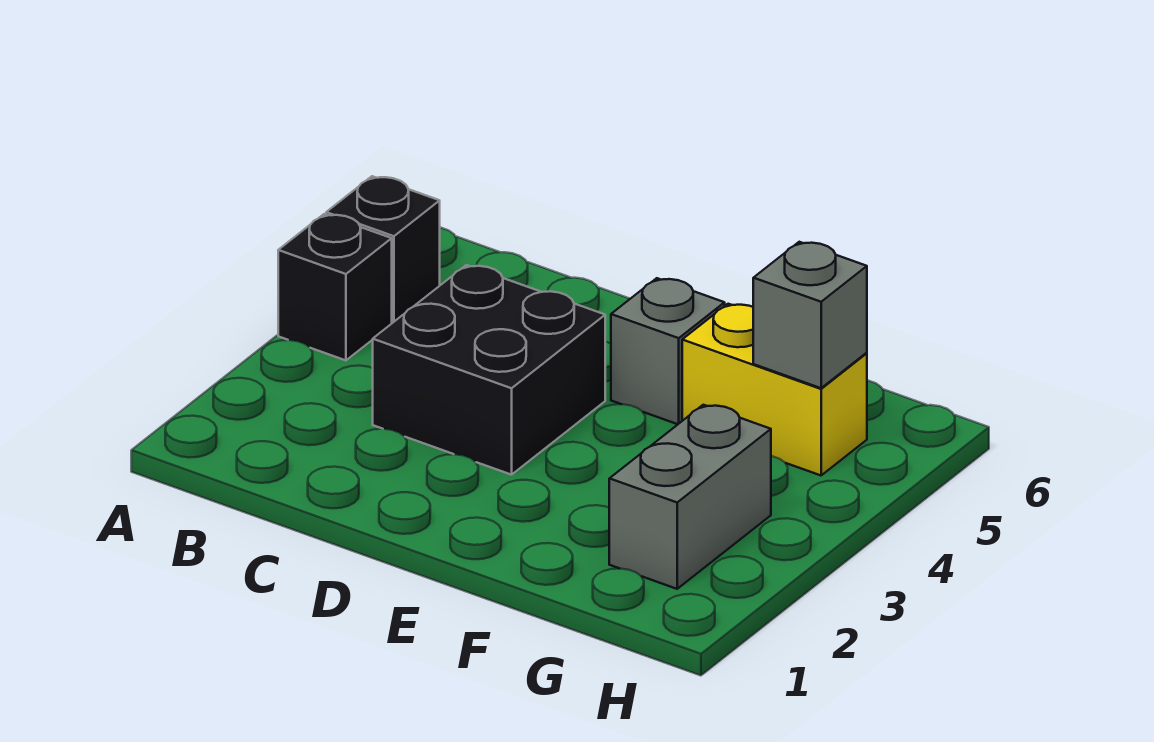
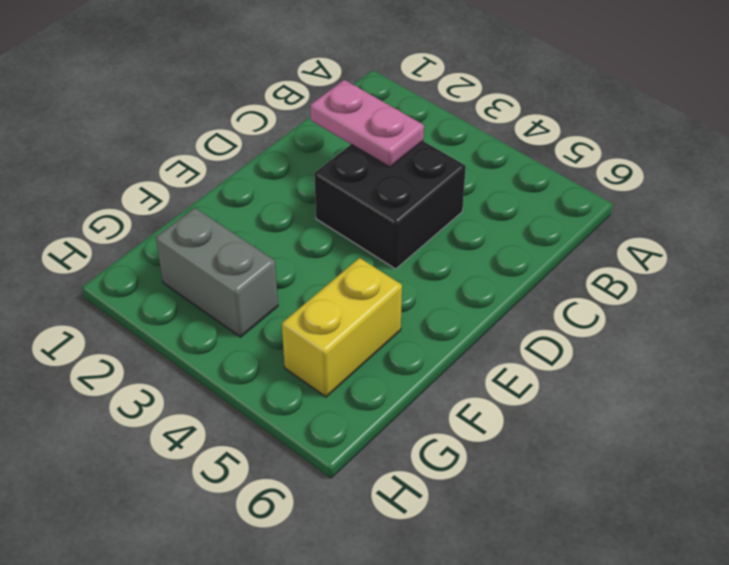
pink 1x2 plate [310,80,424,167] -> none
none -> black 1x1 brick [278,214,392,360]
none -> black 1x1 brick [326,176,440,322]

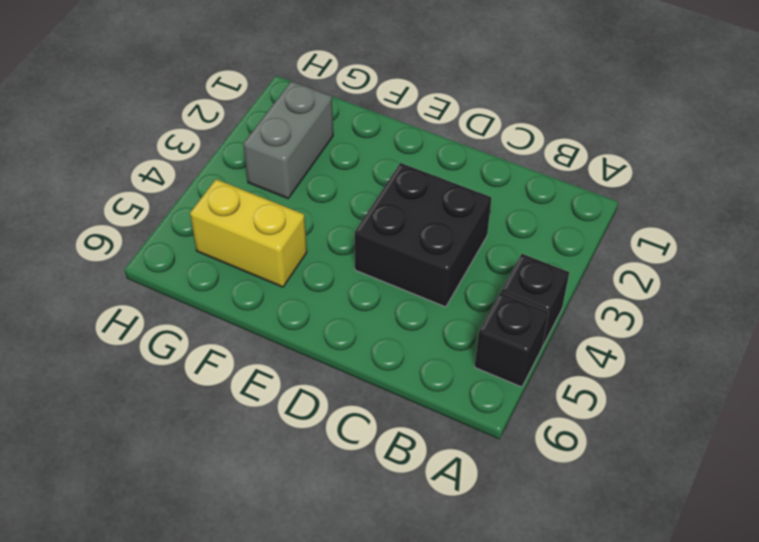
none -> grey 1x1 brick [611,278,725,424]
none -> grey 1x1 brick [753,242,867,388]

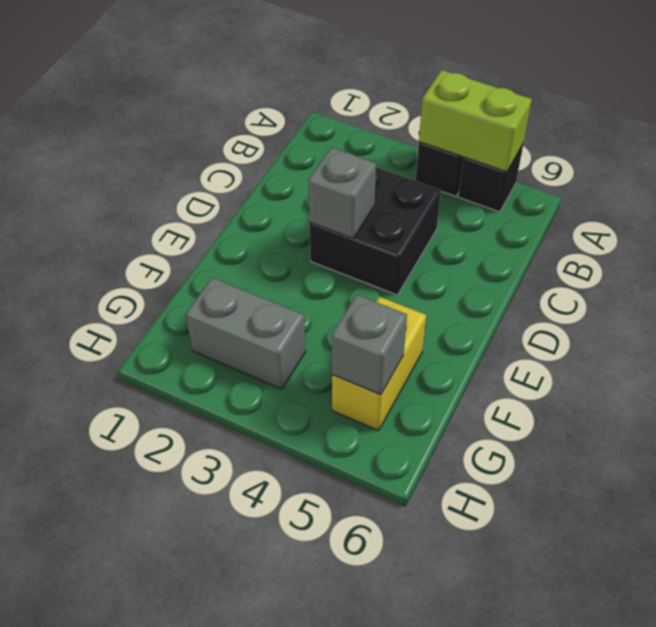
lime 1x2 brick [419,70,532,172] -> none
grey 1x1 brick [308,147,376,238] -> grey 1x1 brick moved to [611,278,725,424]

